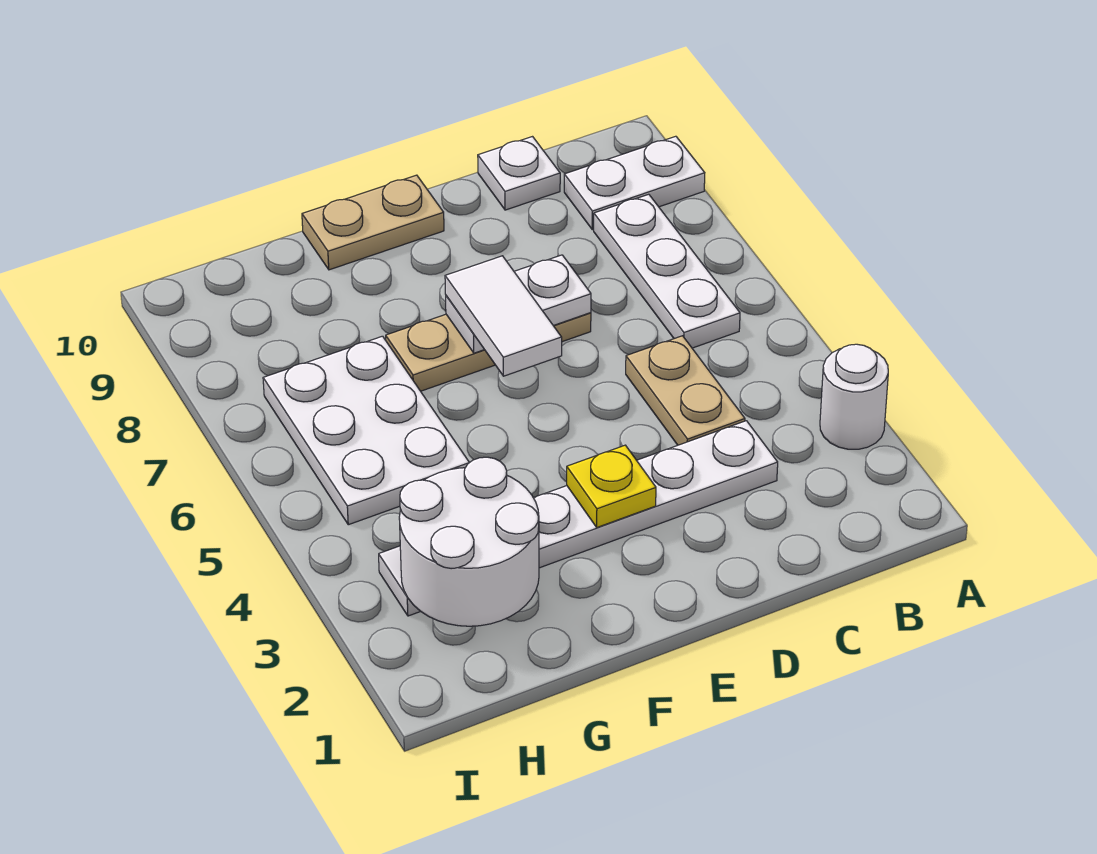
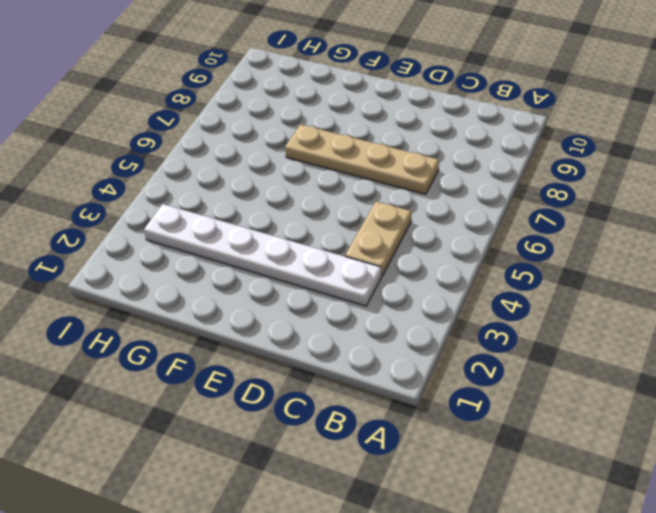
tan 1x4 plate [285,124,439,194] -> tan 1x3 plate [386,313,591,391]
none -> white 1x1 round brick [820,344,888,449]
none -> white 1x2 plate [564,136,705,230]
none -> white 1x3 plate [594,194,740,348]

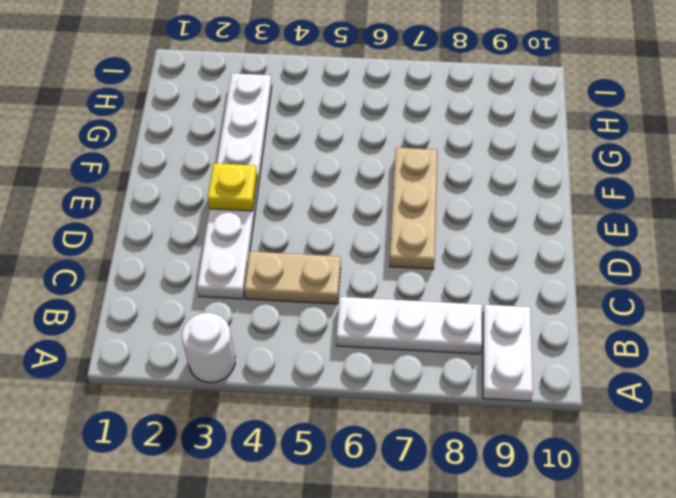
none -> white 1x1 plate [478,137,560,210]
none -> tan 1x2 plate [302,175,444,270]
none -> white 2x3 plate [263,336,469,525]

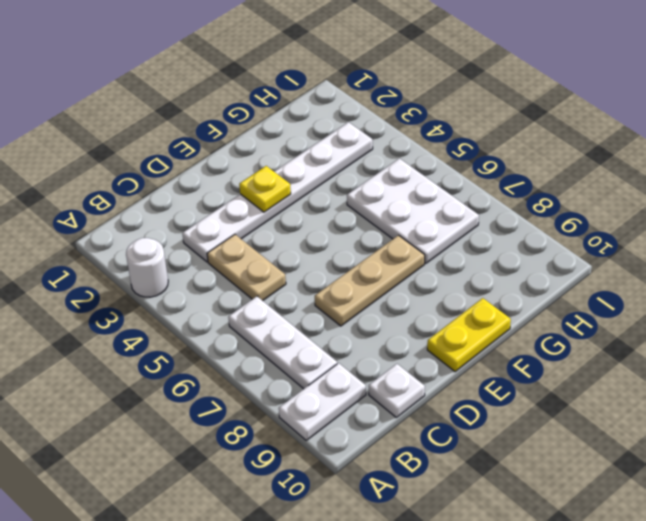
yellow 1x2 plate [427,298,511,372] -> tan 1x2 plate [302,175,444,270]
none -> white 1x2 plate [446,255,591,353]
none -> white 2x2 round brick [399,457,539,626]
none -> white 1x2 tile [445,256,562,376]

